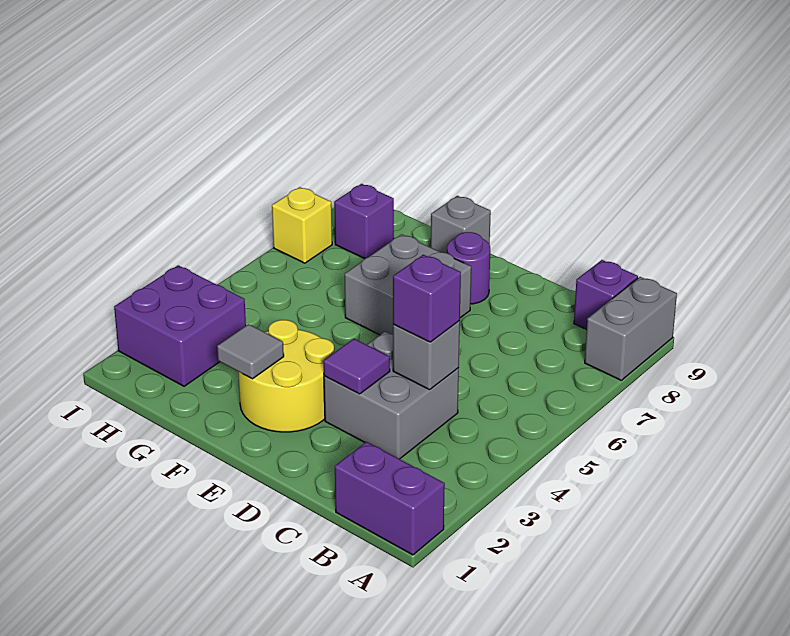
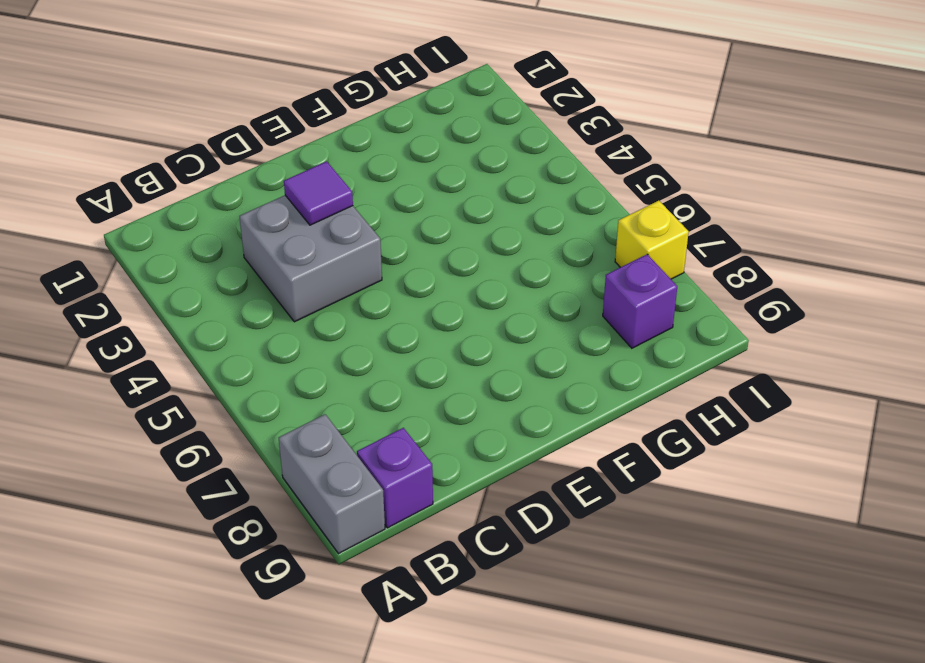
none -> purple 1x2 brick [335,442,445,555]
none -> yellow 2x2 round brick [238,320,334,432]
none -> grey 2x2 brick [345,234,471,335]

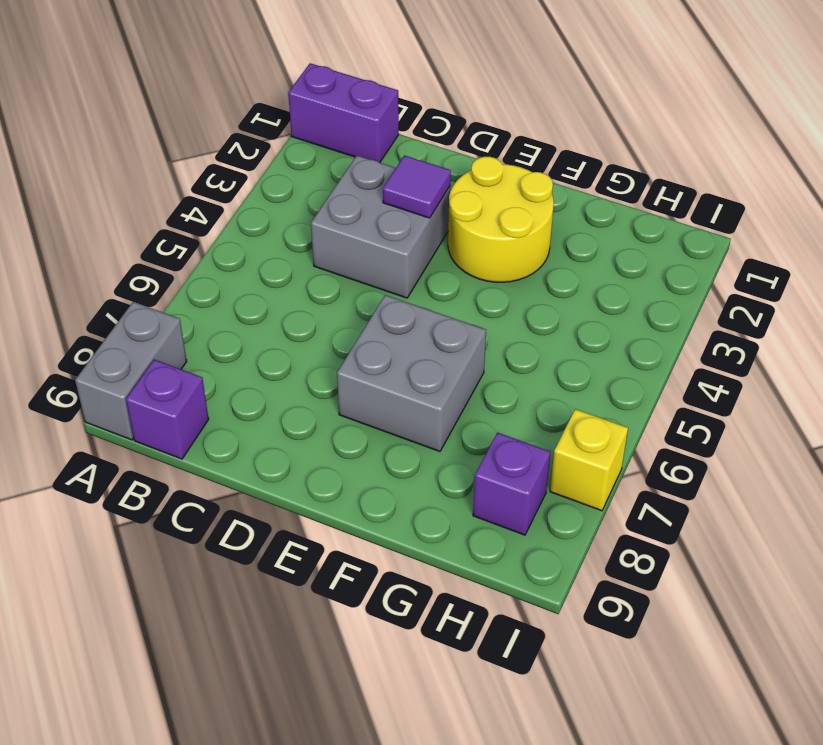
none -> purple 1x1 round brick [447,232,490,304]
none -> grey 1x1 brick [431,196,491,253]
none -> purple 2x2 brick [114,265,246,386]

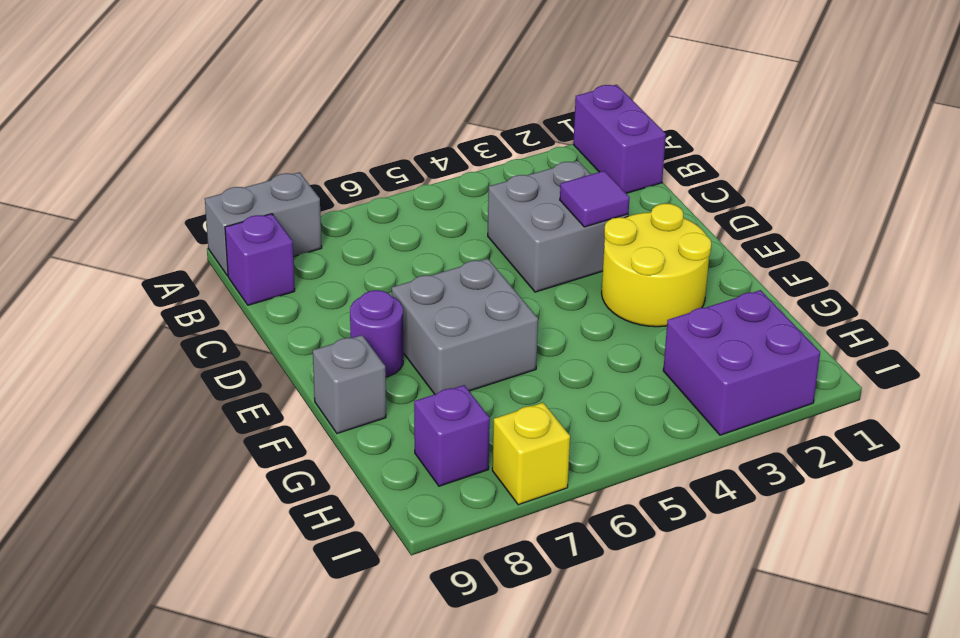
none -> grey 1x1 brick [393,321,460,390]
none -> grey 1x1 tile [217,324,284,379]
none -> purple 1x1 brick [393,255,461,342]

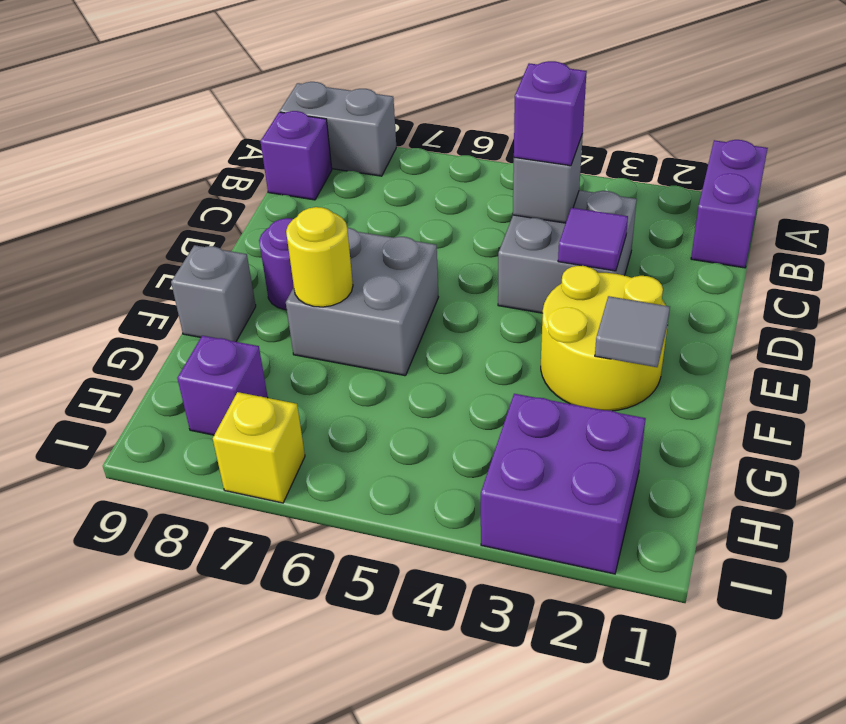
yellow 1x1 round brick [286,207,353,307] -> none

